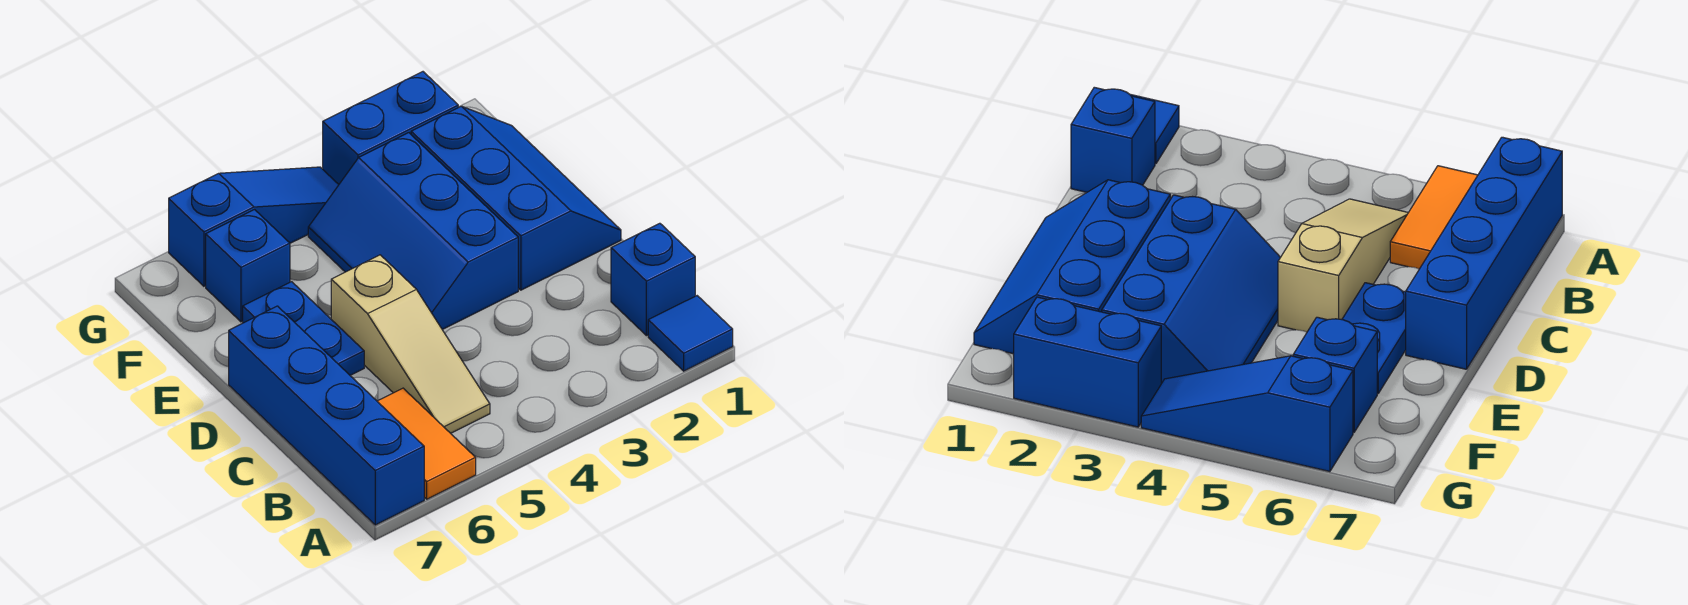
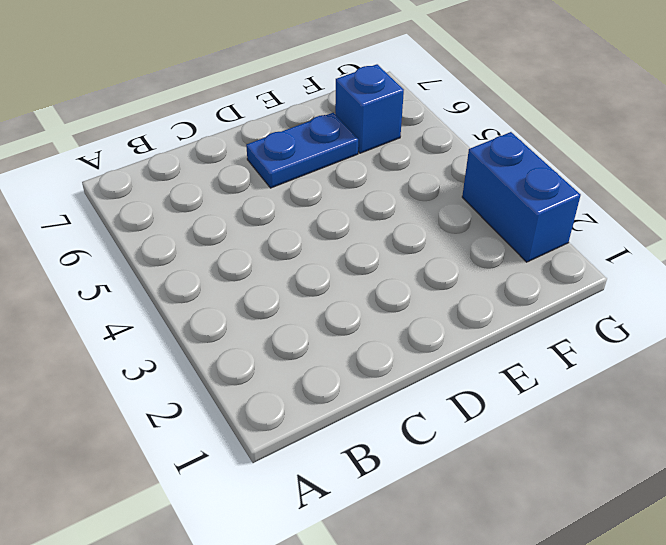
none -> blue 1x1 tile [648,296,733,371]
none -> orange 1x2 tile [377,388,476,499]

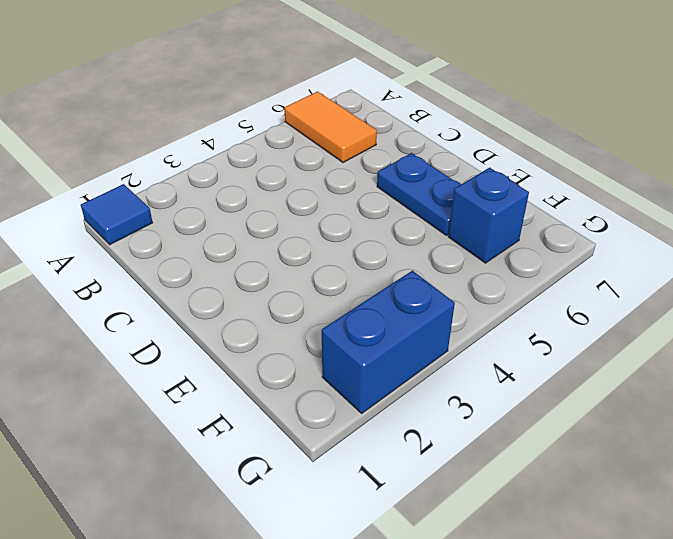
none -> blue 1x4 brick [229,306,424,525]
none -> blue 1x1 brick [611,223,695,336]

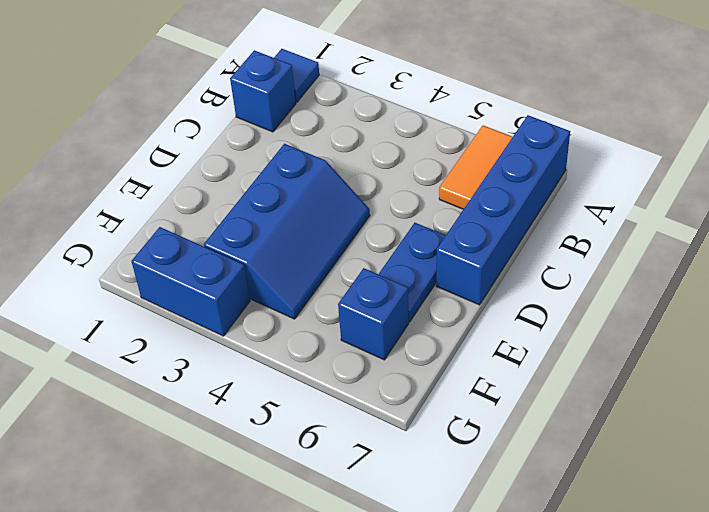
none -> tan 1x3 slope [331,255,490,433]
none -> blue 2x3 slope [411,106,621,290]

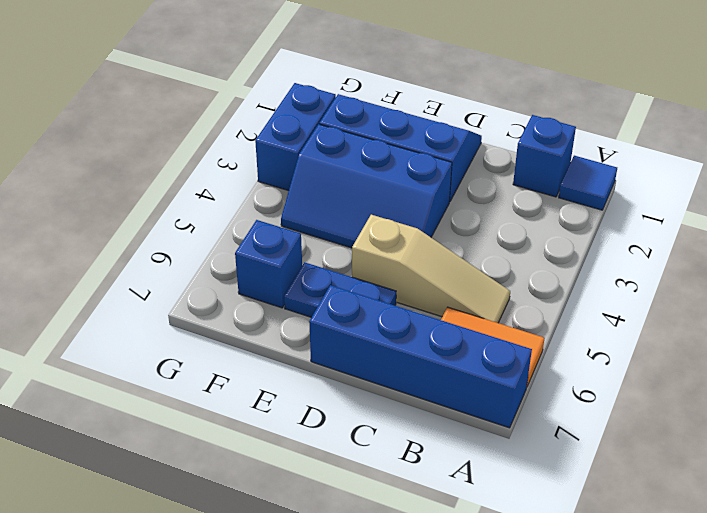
none -> blue 1x3 slope [169,167,339,286]

